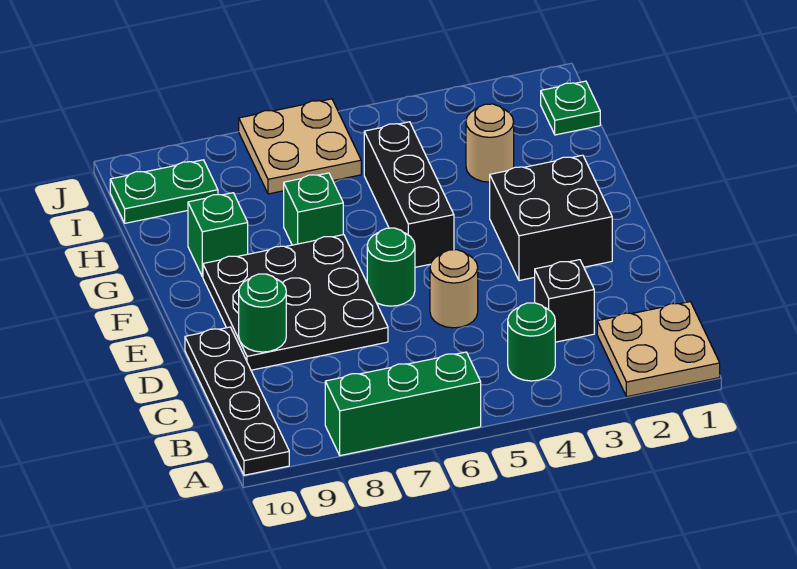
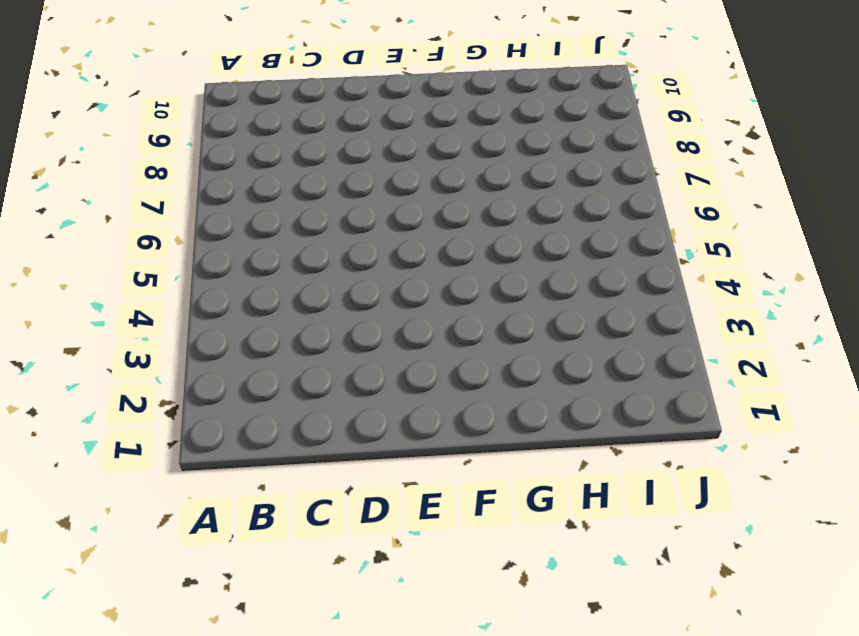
none -> tan 2x2 plate [597,302,720,397]
none -> green 1x3 brick [325,352,481,456]
none -> black 1x4 plate [185,327,289,475]

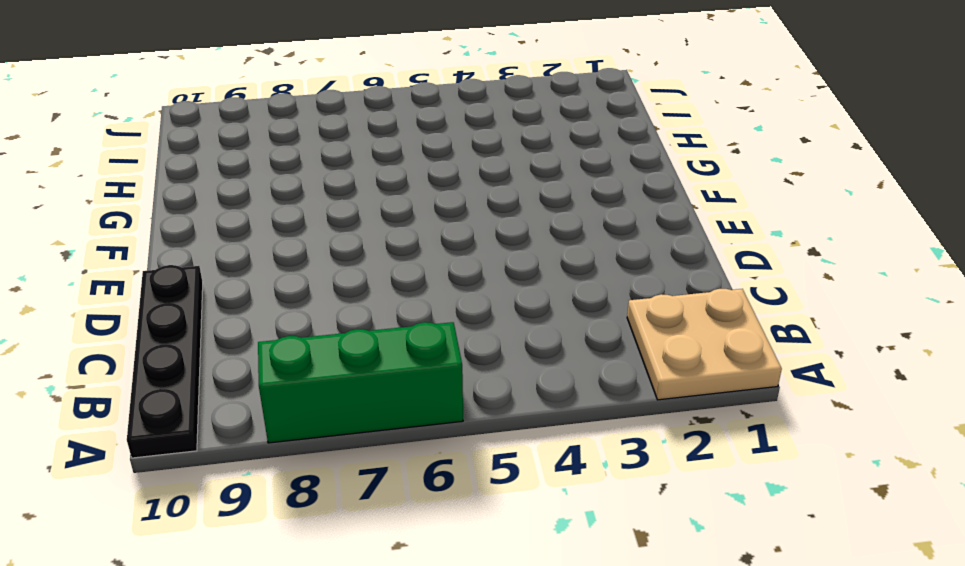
none -> green 1x1 round brick [508,303,555,381]
none -> black 1x1 brick [535,260,594,342]
none -> tan 1x1 round brick [430,250,478,328]

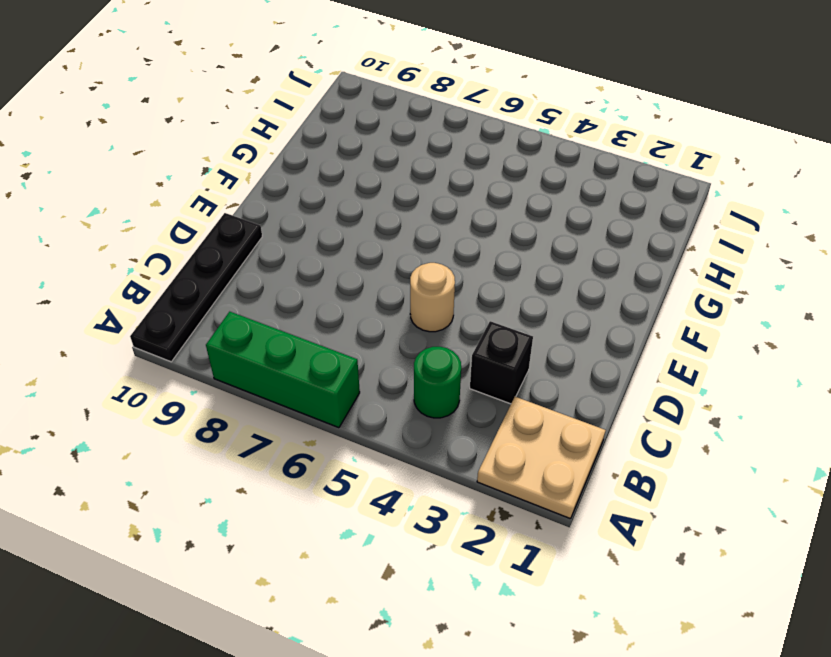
none -> black 3x3 plate [203,235,388,370]
none -> black 2x2 brick [490,155,612,281]
none -> green 1x1 round brick [367,228,415,306]

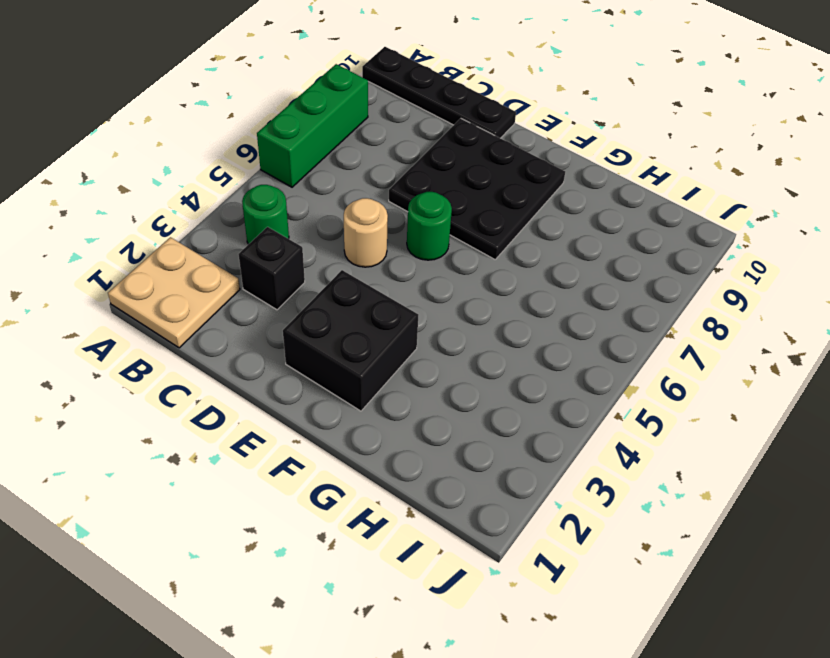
none -> black 1x3 brick [364,122,454,267]
none -> green 1x1 brick [284,173,343,245]
none -> green 1x1 brick [188,193,248,277]

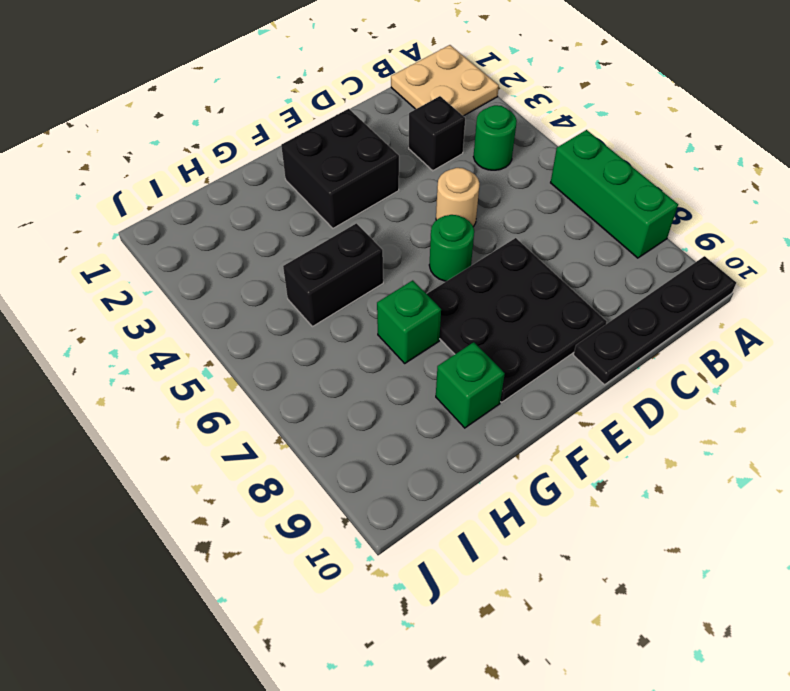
black 1x2 brick [283,223,383,327] -> black 1x3 brick [364,122,454,267]
none -> tan 1x1 round brick [466,104,514,182]
none -> green 1x1 plate [541,81,600,135]
none -> tan 2x2 plate [239,99,361,194]

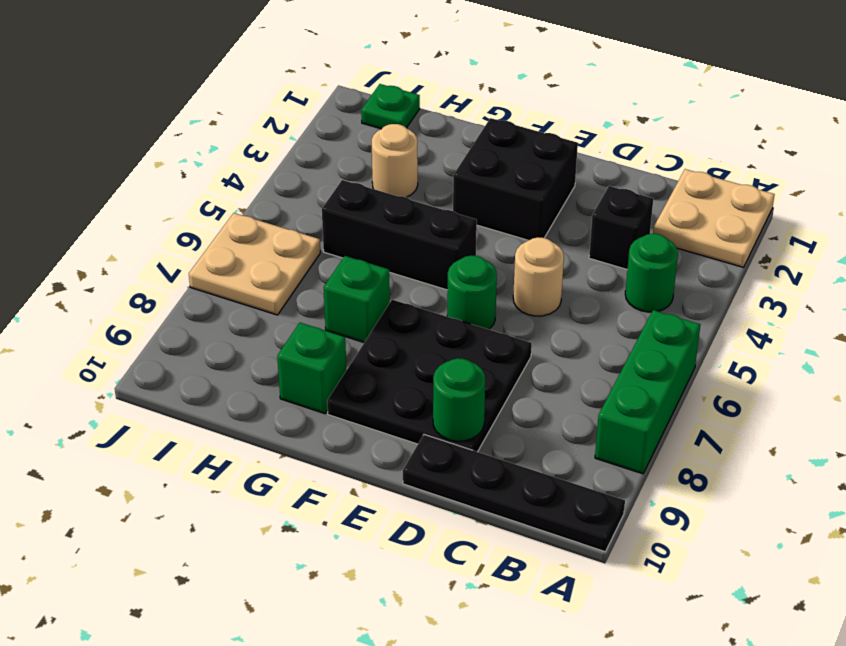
none -> green 1x2 plate [110,160,218,223]

